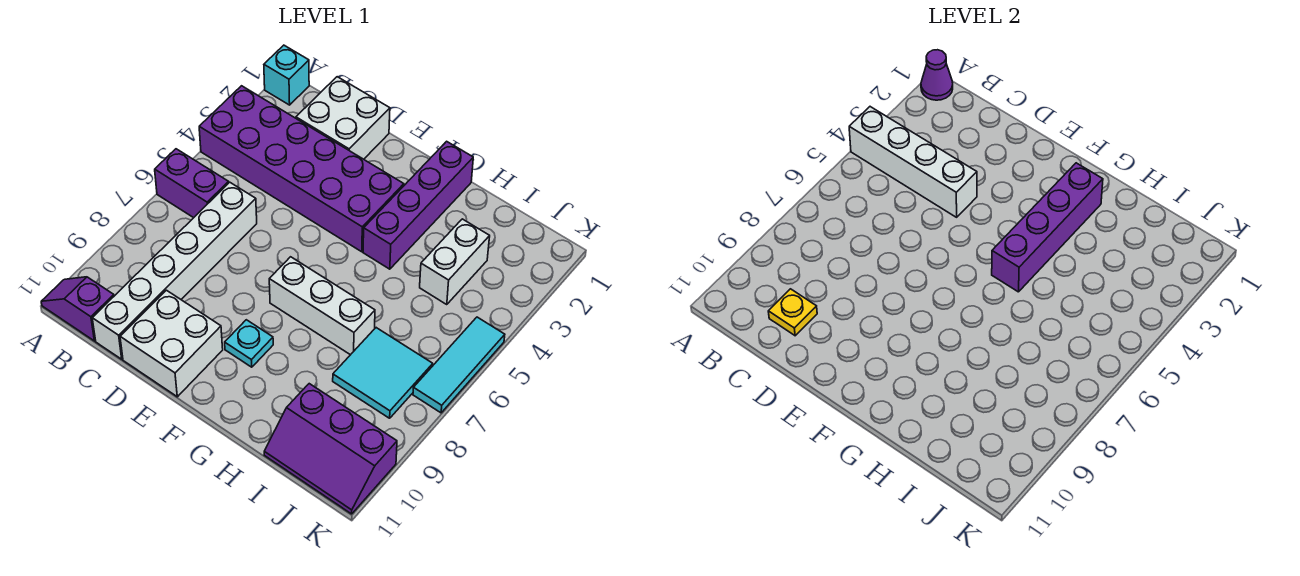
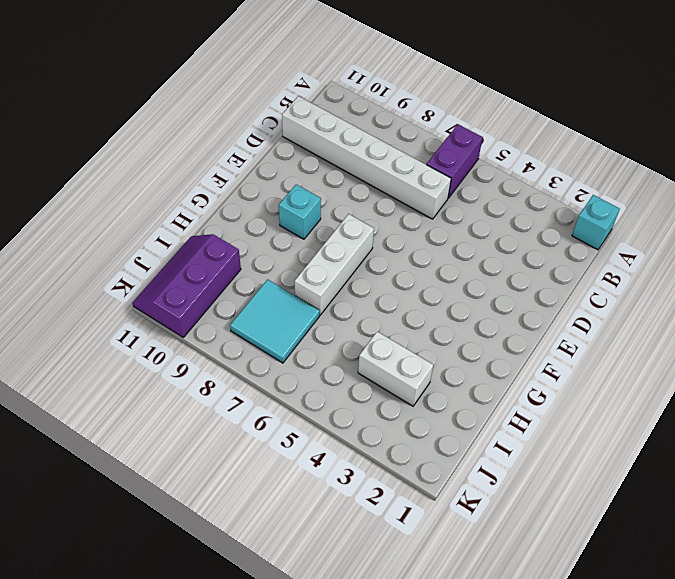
cyan 1x1 brick [279,184,321,239] -> cyan 1x1 plate [225,320,273,367]
none -> purple 2x6 brick [199,86,404,252]
none -> purple 1x2 slope [41,277,114,341]
none -> white 2x2 brick [296,77,390,159]

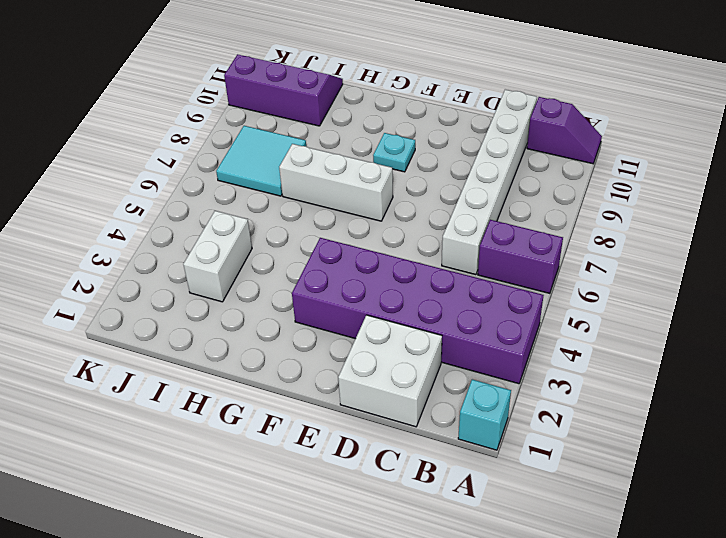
none -> white 2x2 brick [120,290,223,397]
none -> purple 1x4 brick [363,141,473,269]
none -> cyan 1x3 tile [413,317,505,413]

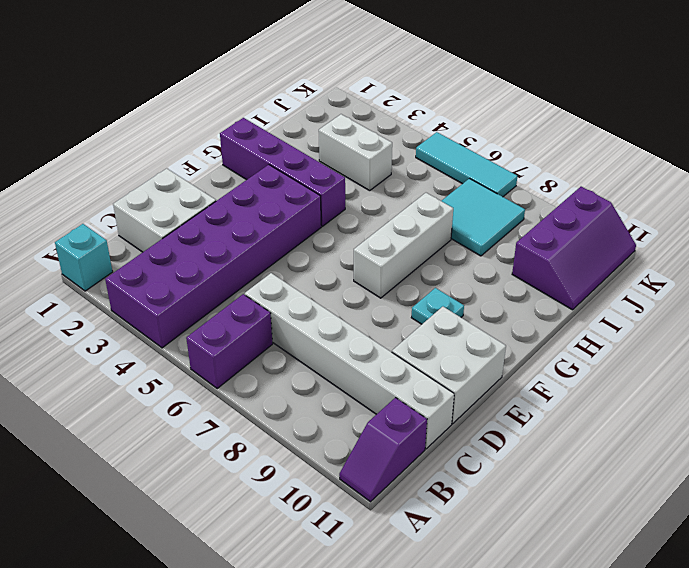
none -> purple 1x1 cone [921,50,953,100]
none -> white 1x4 brick [849,107,977,217]
none -> yellow 1x1 plate [768,289,817,336]

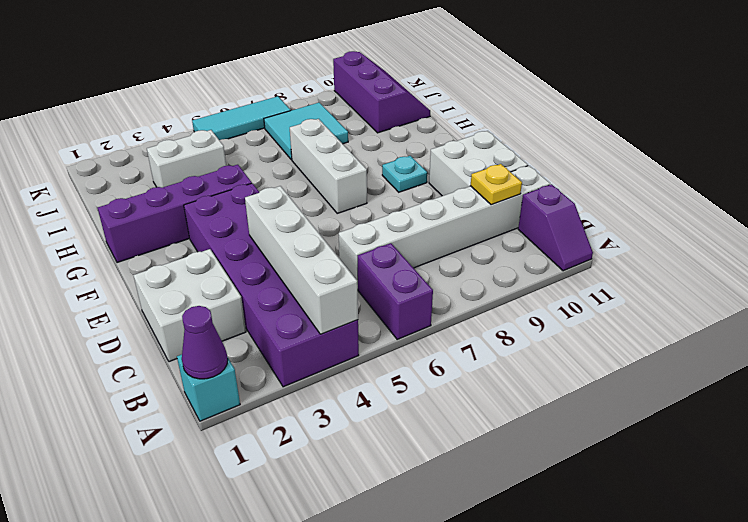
none -> purple 1x4 brick [992,163,1103,292]

